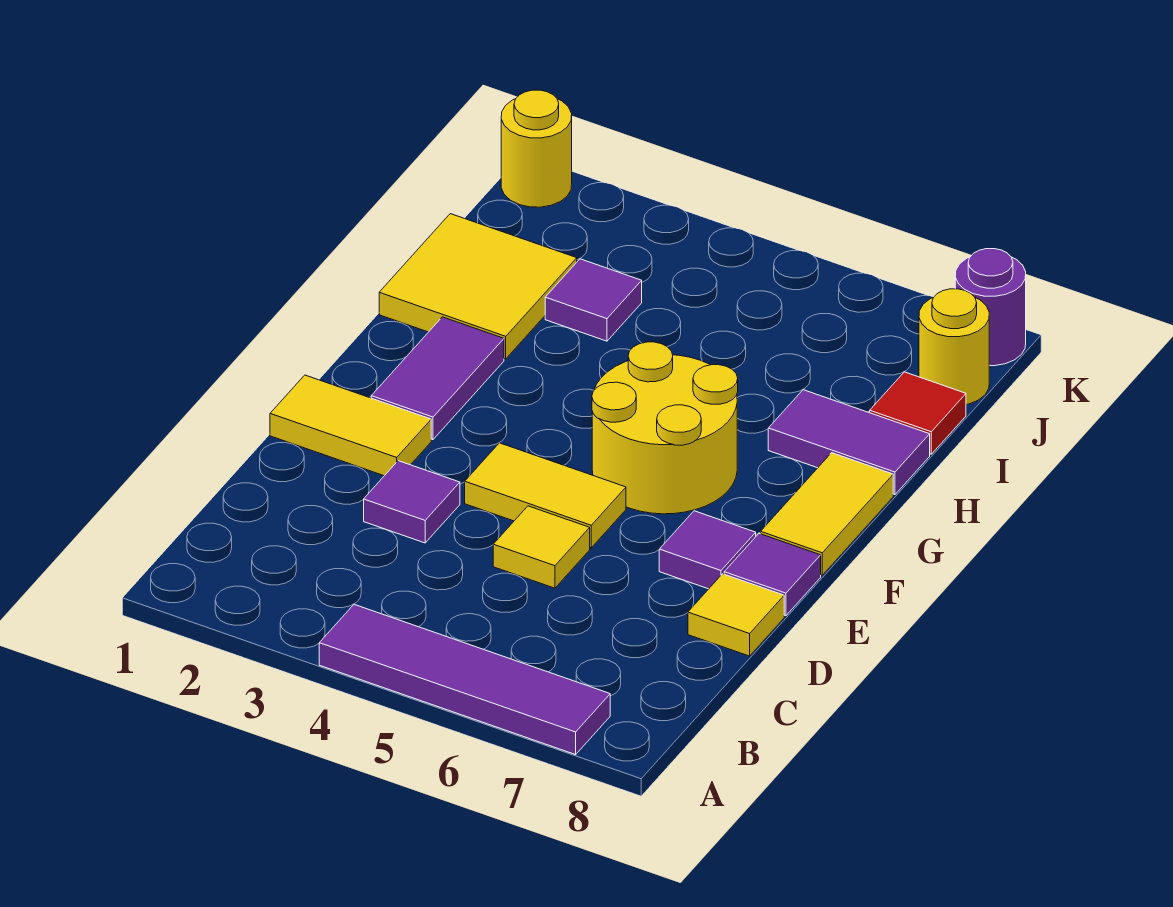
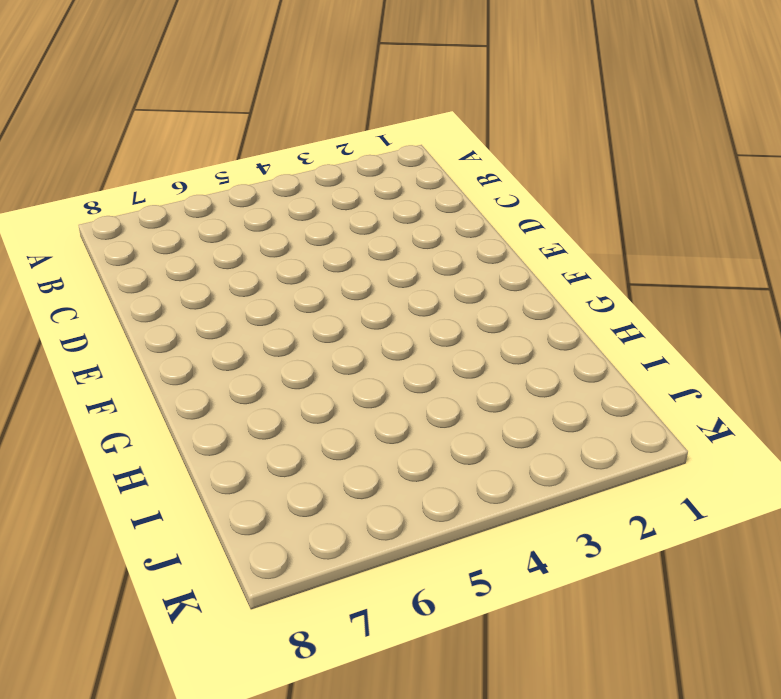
none -> purple 1x4 tile [319,605,610,755]
none -> purple 1x1 tile [364,461,460,543]
none -> yellow 1x1 tile [493,506,590,588]

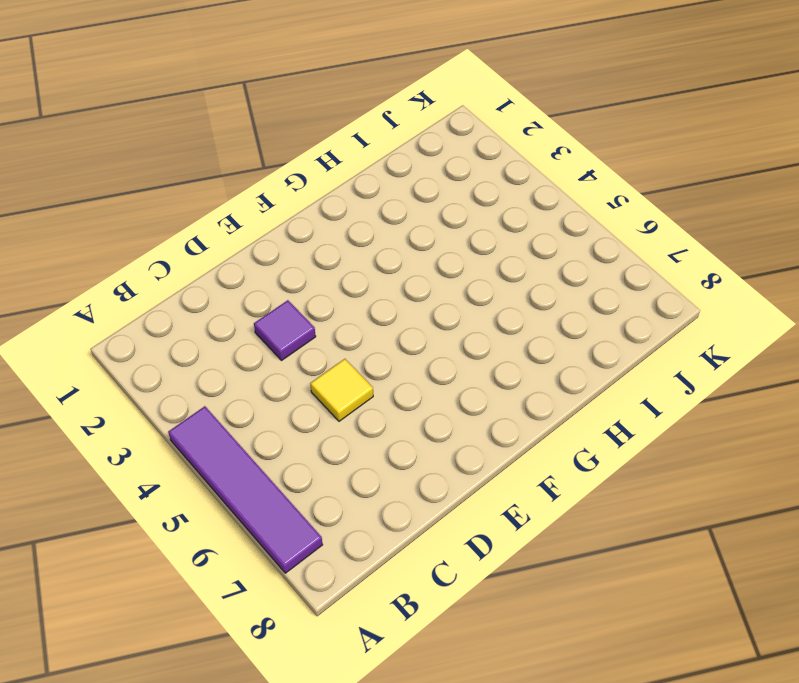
none -> yellow 1x1 tile [688,574,784,656]
none -> yellow 1x2 tile [270,375,431,476]
none -> yellow 1x2 tile [465,443,626,548]

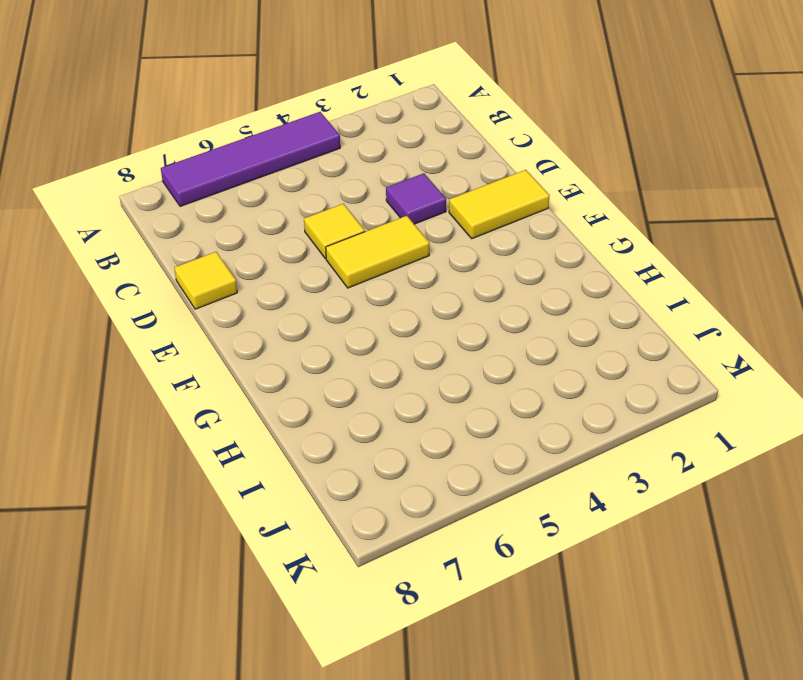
none -> purple 1x1 tile [659,511,756,589]
none -> purple 1x1 tile [724,534,821,616]
none -> purple 1x2 tile [371,317,504,440]

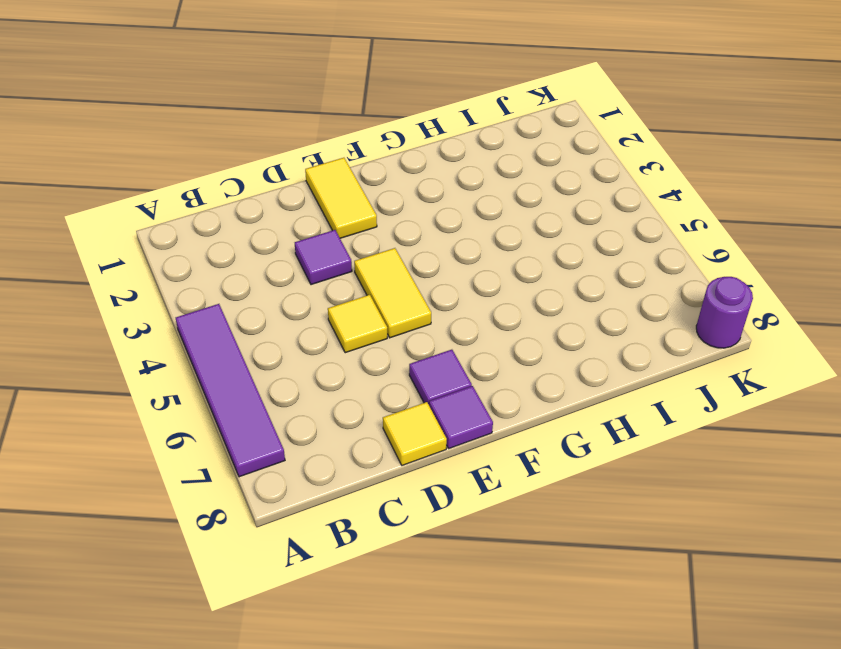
none -> purple 1x2 tile [371,317,504,440]
none -> yellow 2x2 round brick [592,342,738,514]
none -> yellow 1x2 tile [761,453,893,575]

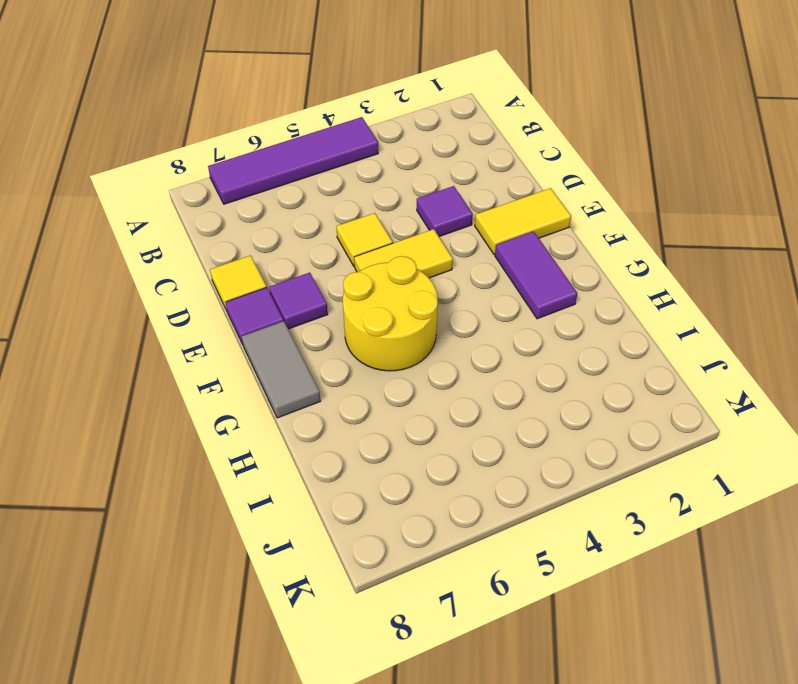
grey 1x2 tile [242,321,320,418] -> yellow 1x2 tile [761,453,893,575]
none -> yellow 2x2 tile [379,214,577,359]
none -> purple 1x2 tile [768,390,930,495]
none -> purple 1x1 tile [545,259,642,341]

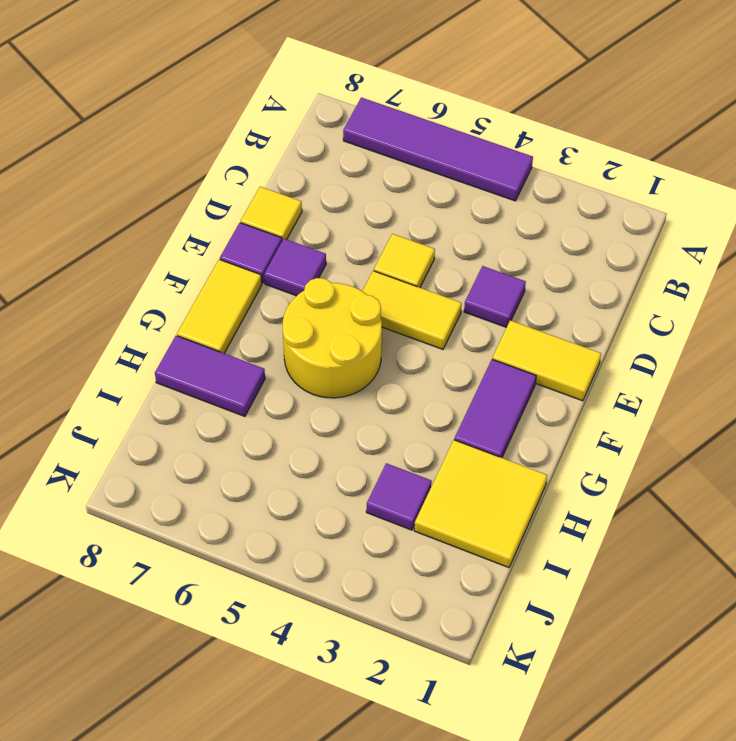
none -> red 1x1 tile [870,372,966,454]
none -> yellow 1x1 round brick [919,289,989,405]
none -> yellow 1x1 round brick [501,90,572,207]

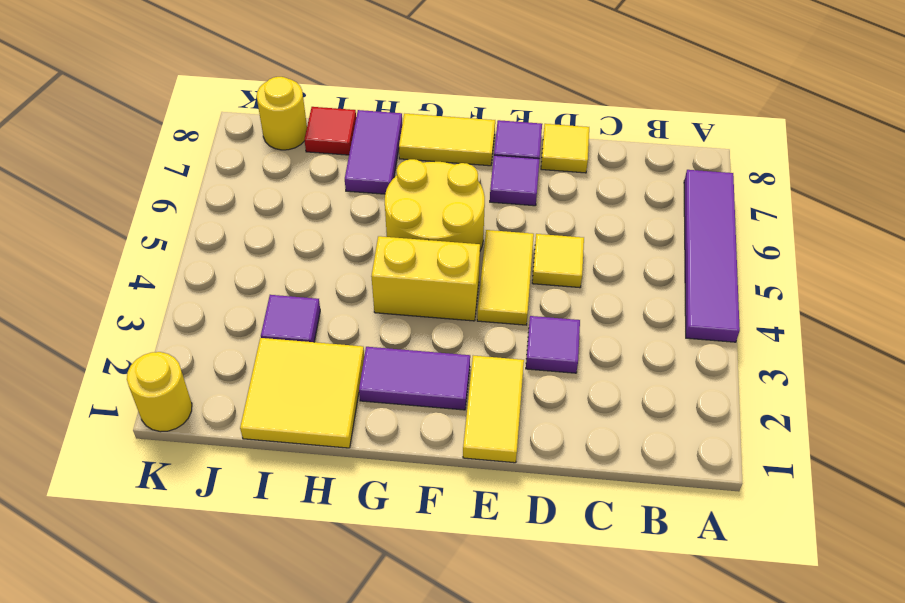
yellow 1x2 brick [371,236,480,321] -> none
none -> purple 1x1 round brick [955,249,1026,366]

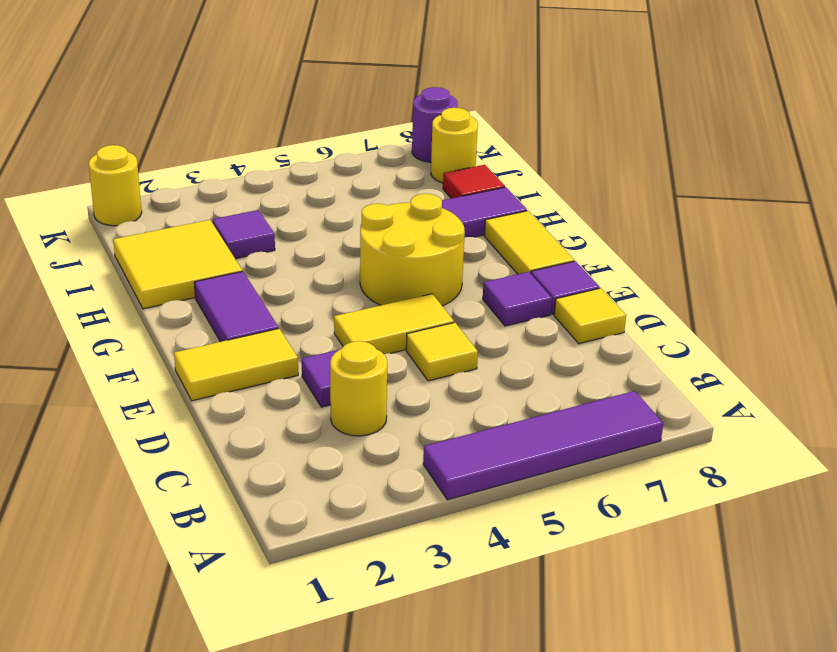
yellow 1x1 round brick [330,341,387,436] -> none

